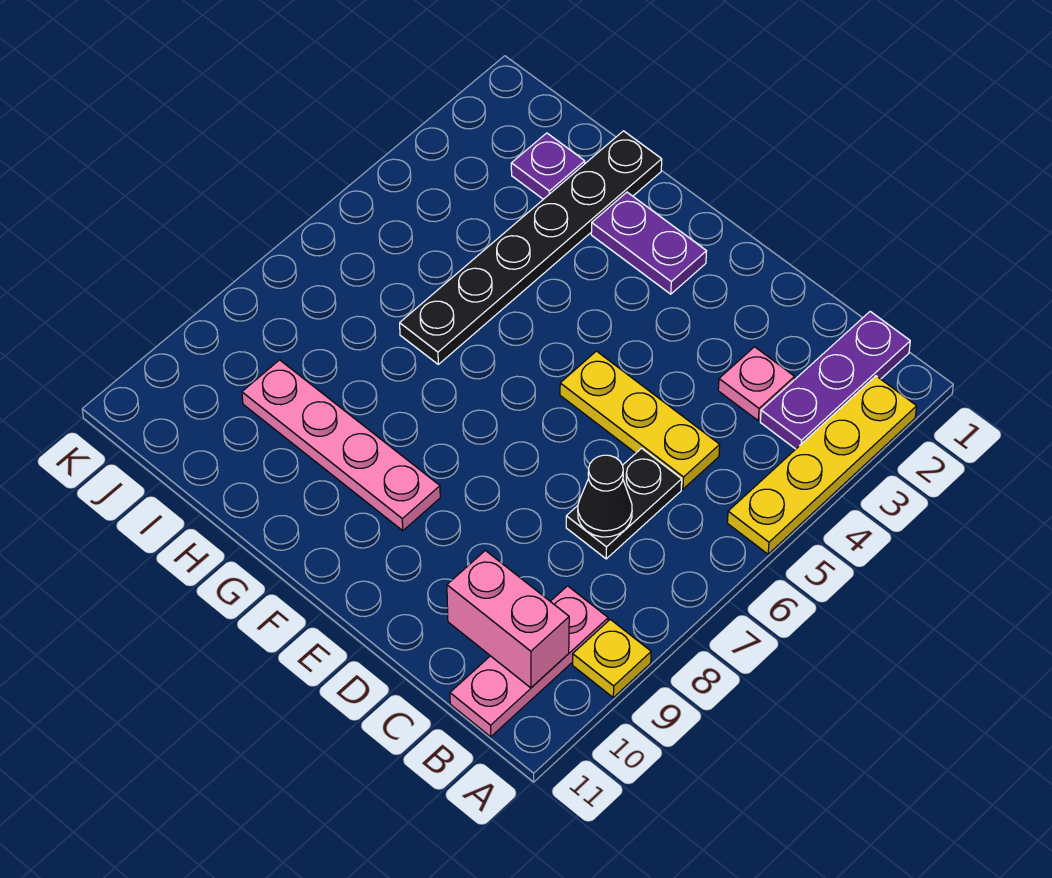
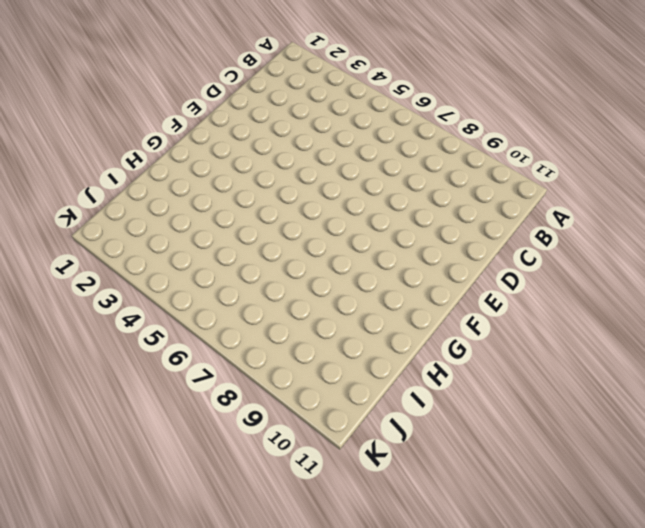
none -> yellow 1x4 plate [727,376,917,554]
none -> yellow 1x1 plate [573,619,651,697]
none -> purple 1x3 plate [760,312,910,449]

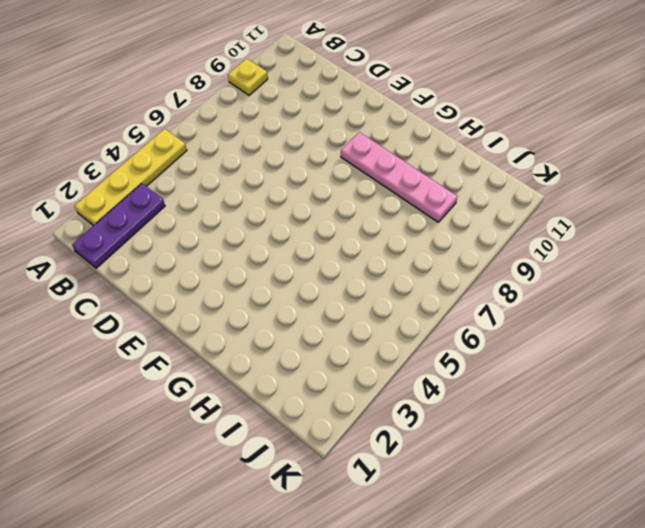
none -> pink 1x3 plate [450,586,608,737]
none -> pink 1x1 plate [718,347,795,421]
none -> yellow 1x3 plate [560,351,720,489]

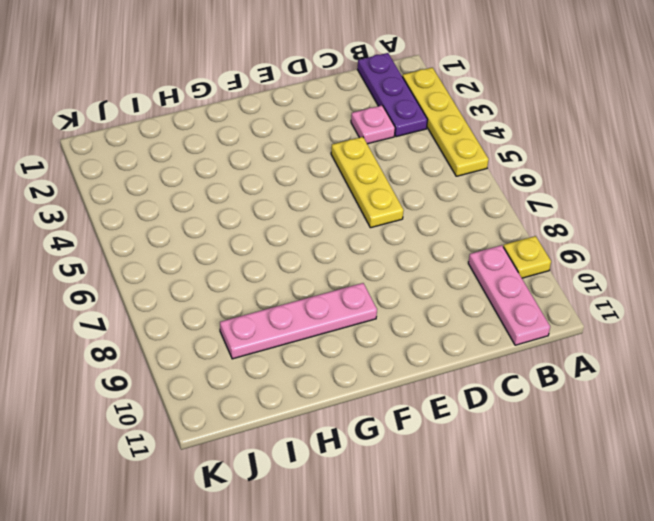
yellow 1x3 plate [331,137,404,228] -> yellow 1x3 plate turned to [560,351,720,489]
none -> black 1x2 plate [566,448,682,559]
none -> purple 1x2 plate [591,192,707,294]
none -> black 1x6 plate [400,131,662,364]

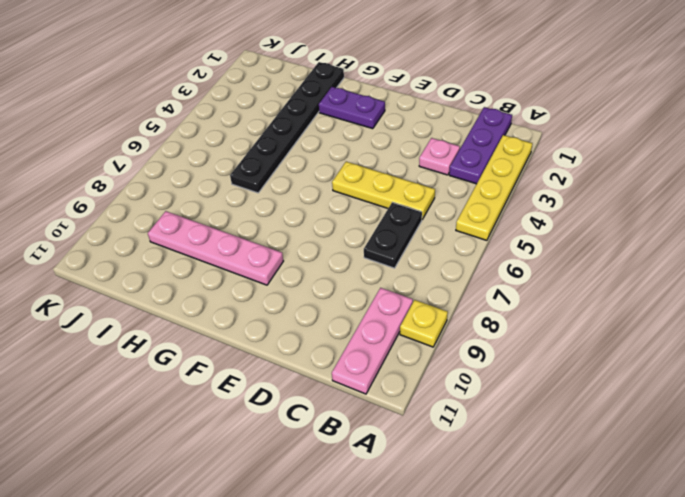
none -> purple 1x1 plate [511,133,585,199]
none -> pink 1x2 brick [447,551,569,688]
none -> black 1x1 cone [578,455,632,537]

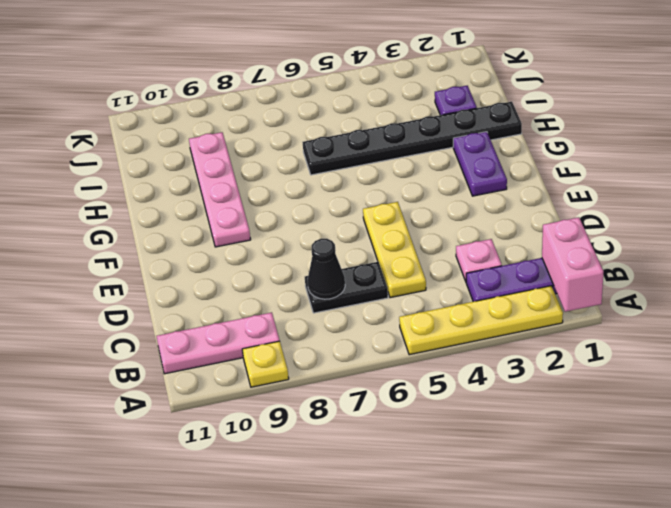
pink 1x2 brick [542,217,604,312] -> pink 1x2 brick moved to [447,551,569,688]

